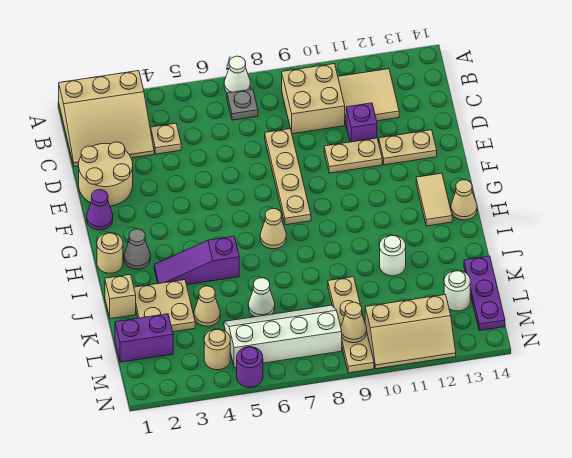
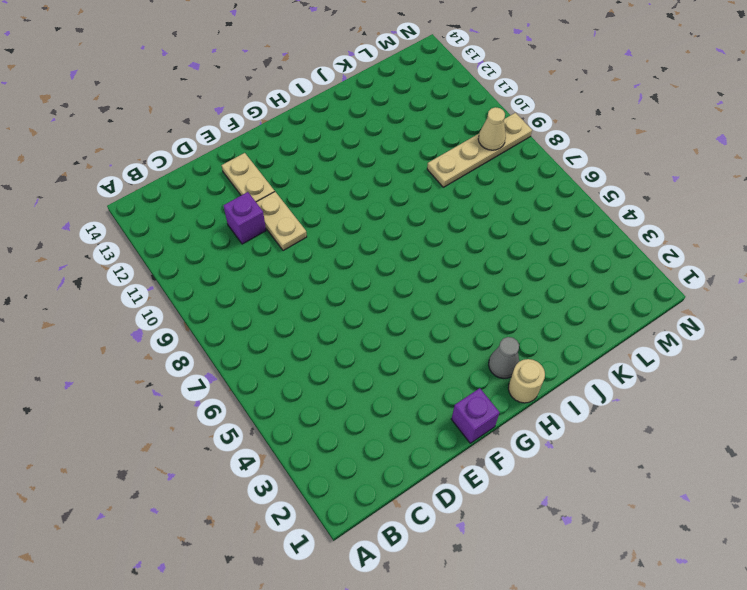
purple 1x1 brick [451,388,500,443] -> purple 1x1 cone [87,190,113,230]
none -> tan 3x3 slope [59,71,154,167]
none -> white 1x1 cone [224,56,250,93]
none -> grey 1x1 plate [227,89,258,120]
none -> tan 2x2 brick [282,64,345,134]

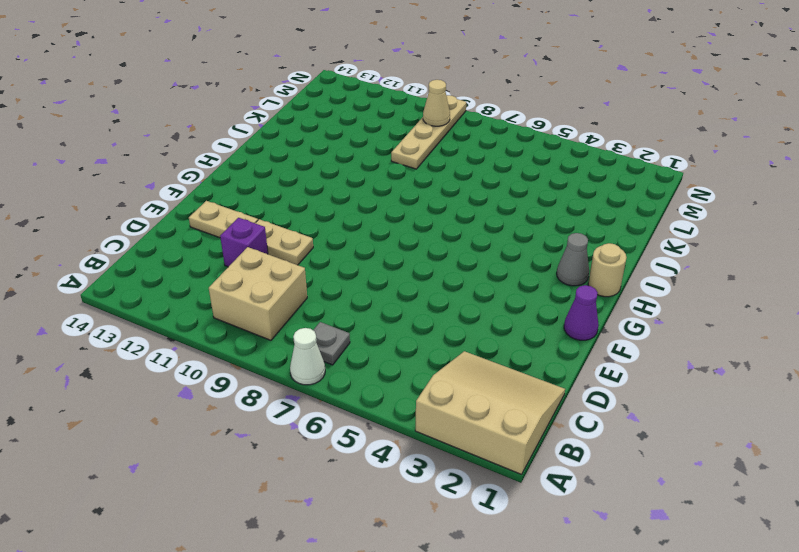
none -> tan 2x2 tile [338,69,399,123]
none -> tan 1x1 plate [151,123,181,154]
none -> tan 2x2 round brick [79,142,133,206]
none -> tan 1x4 plate [265,129,311,225]

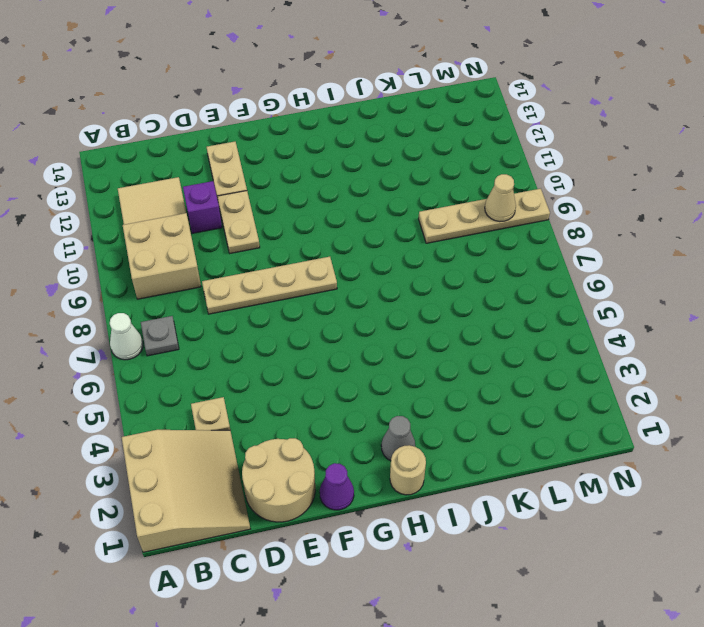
none -> tan 1x2 tile [416,173,452,226]
none -> tan 1x1 cone [260,209,286,249]
none -> tan 1x1 cone [451,180,477,220]
none -> purple 1x3 slope [154,236,239,285]

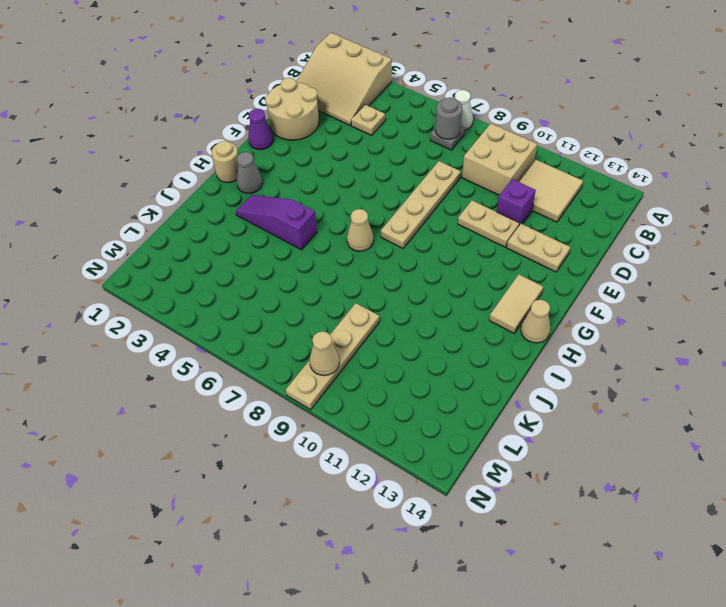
grey 1x1 round brick [435,98,462,139] -> none
none -> tan 1x1 brick [105,274,136,319]
none -> tan 2x2 plate [134,280,195,332]
none -> white 1x1 round brick [380,235,406,276]
none -> tan 1x1 cone [194,286,220,326]

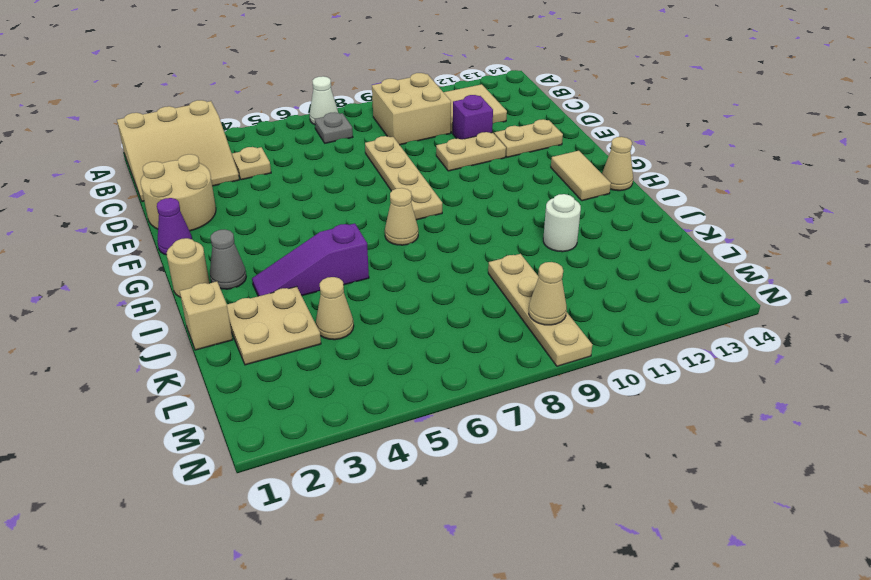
none -> white 1x1 cone [248,278,275,317]
none -> purple 1x3 plate [464,256,505,331]
none -> purple 1x2 brick [115,314,173,362]
none -> white 2x4 slope [224,305,342,368]

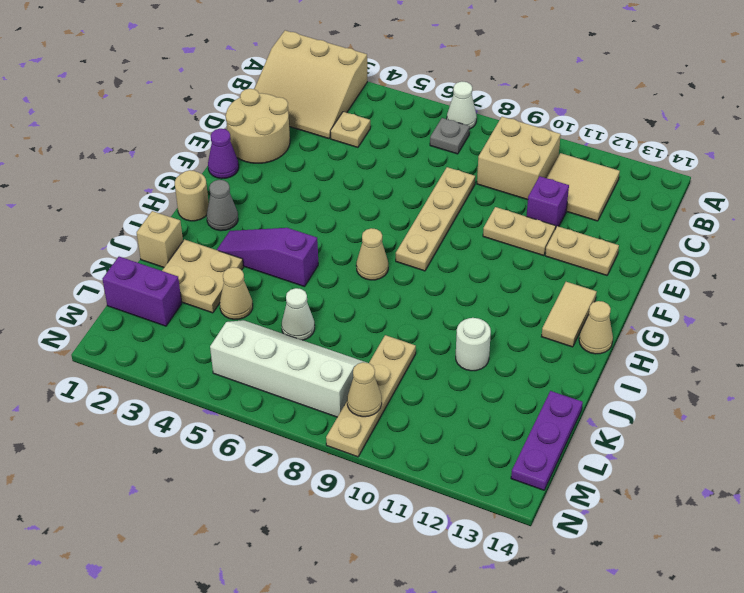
none -> white 1x1 round brick [444,270,470,311]
none -> tan 1x1 round brick [204,329,230,370]
none -> tan 2x3 slope [365,295,456,369]
none -> purple 1x1 round brick [237,347,263,387]

